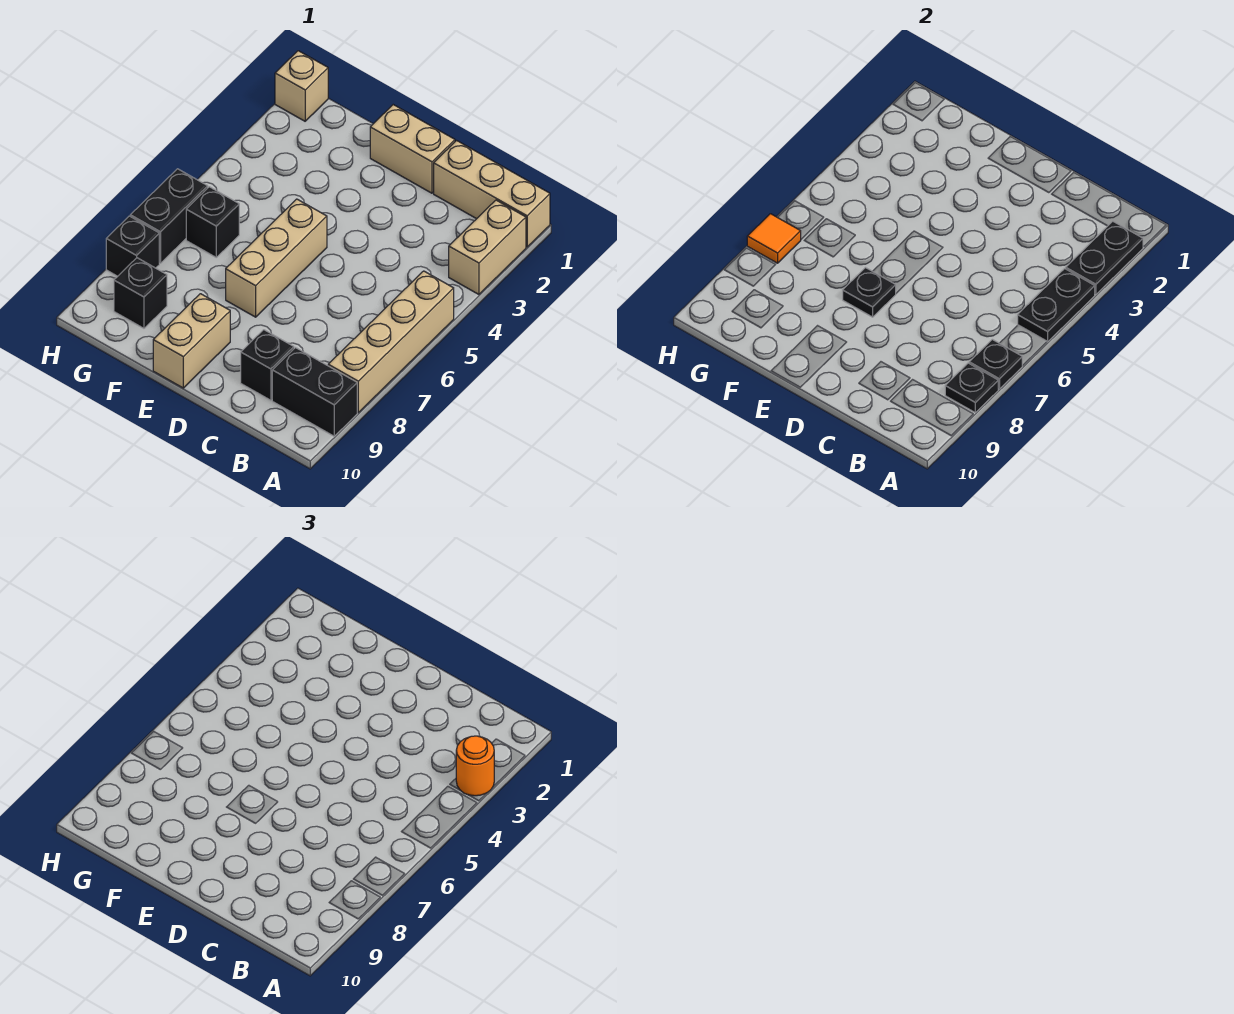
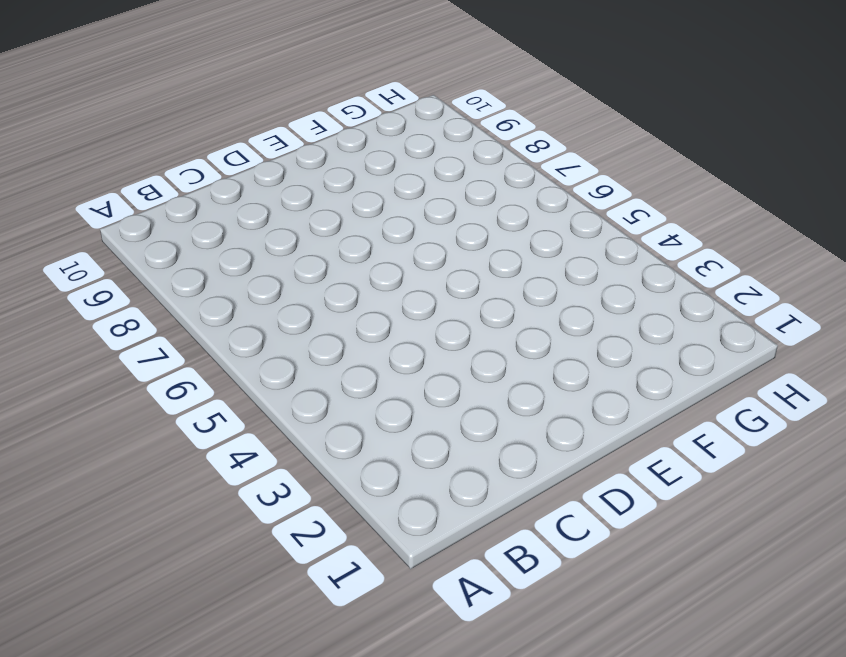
none -> tan 1x3 brick [434,141,550,247]
none -> tan 1x2 brick [449,200,526,294]
none -> tan 1x4 brick [328,271,454,412]

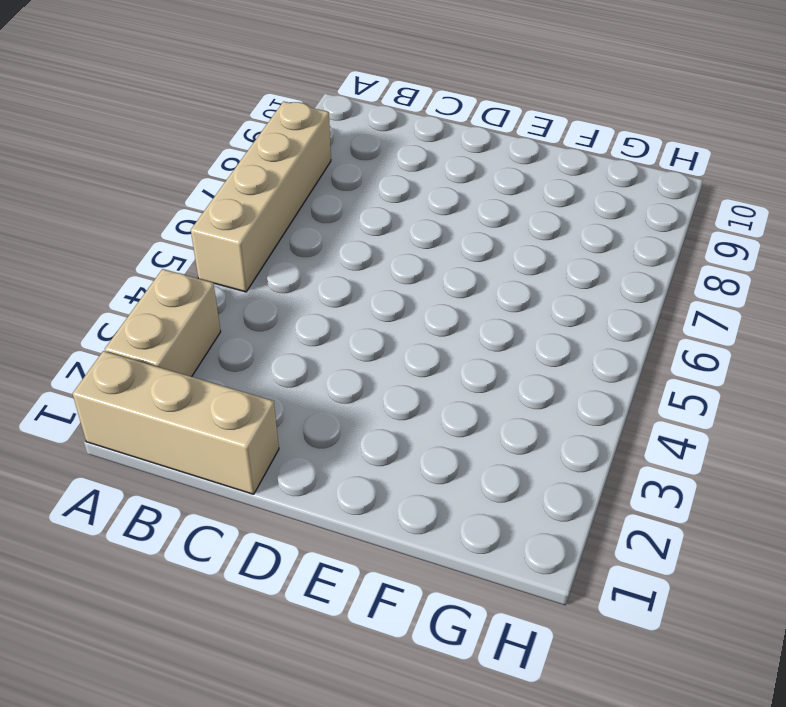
none -> black 1x2 brick [272,348,357,436]
none -> black 1x1 brick [241,330,294,400]
none -> tan 1x2 brick [370,105,455,193]

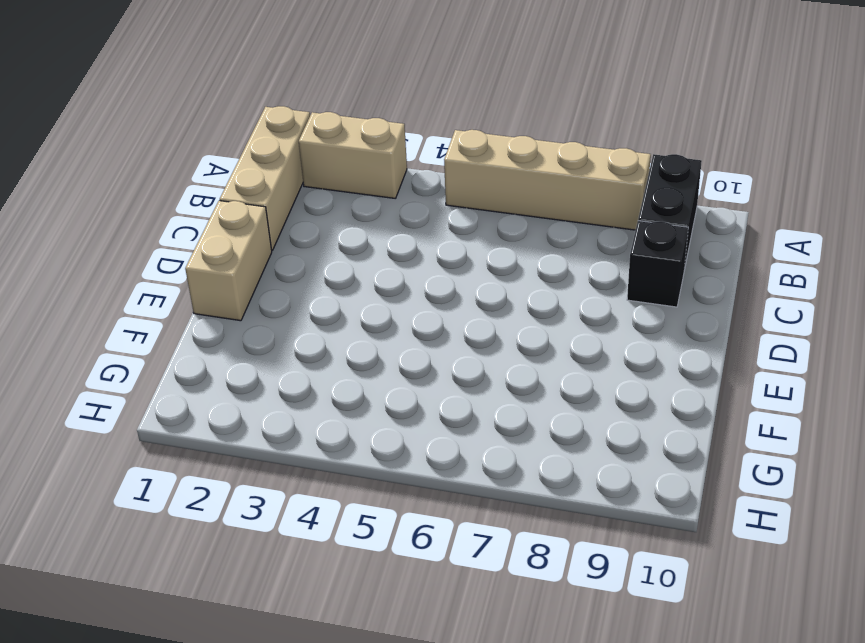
none -> tan 1x3 brick [226,199,327,317]
none -> tan 1x2 brick [153,294,230,388]
none -> black 1x1 brick [186,187,239,257]

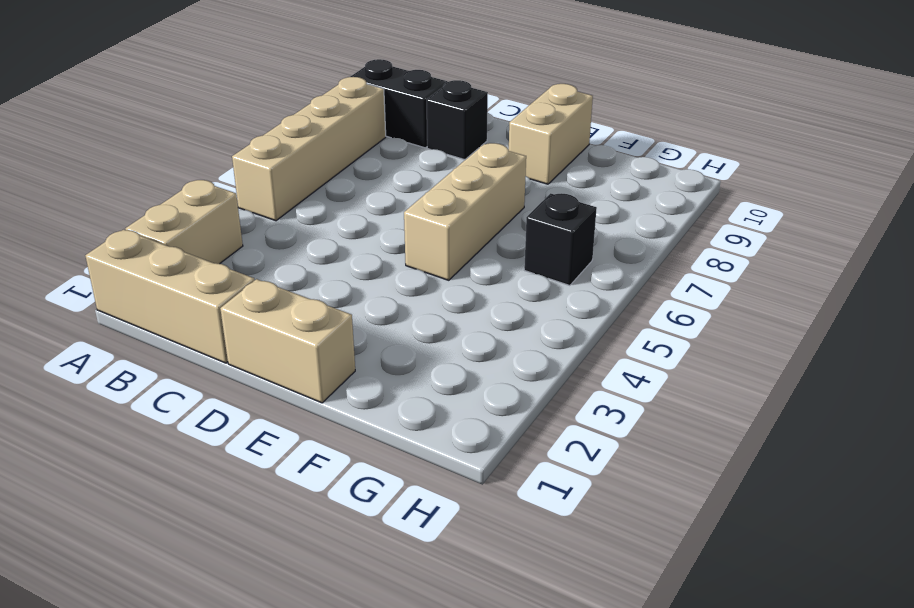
none -> black 1x1 brick [114,258,167,328]
none -> tan 1x1 brick [275,51,328,121]
none -> black 1x2 brick [130,169,208,263]

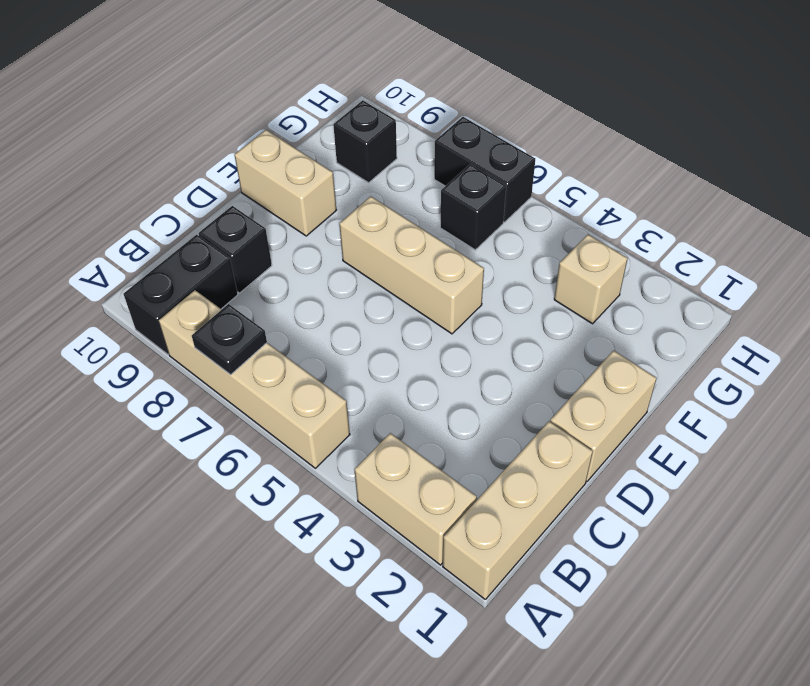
tan 1x1 brick [554,235,628,324] -> tan 1x1 brick moved to [275,51,328,121]
none -> black 1x1 brick [106,216,159,276]
none -> black 1x2 plate [1066,221,1143,294]
none -> black 1x2 plate [1018,269,1095,342]

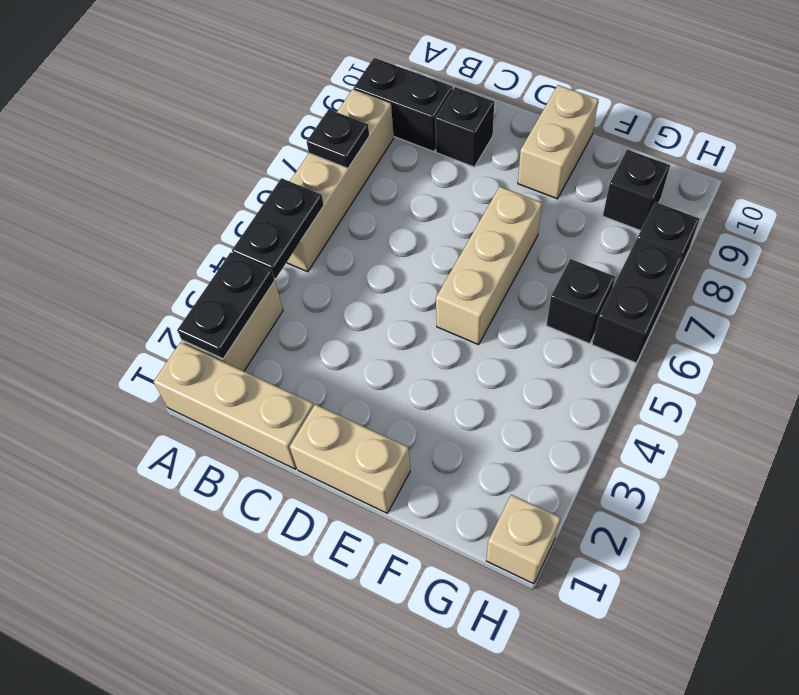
none -> black 1x1 plate [945,363,998,412]
none -> black 1x1 plate [843,268,896,317]
none -> orange 1x1 tile [747,214,801,263]

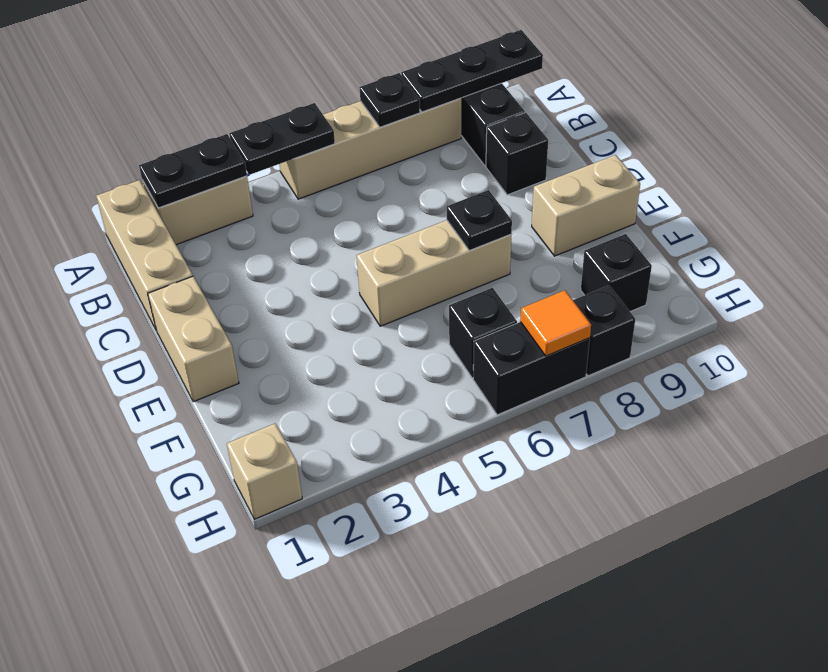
black 1x3 plate [401,30,543,112] -> black 1x1 plate [945,363,998,412]
none -> orange 1x1 round brick [456,736,494,796]

